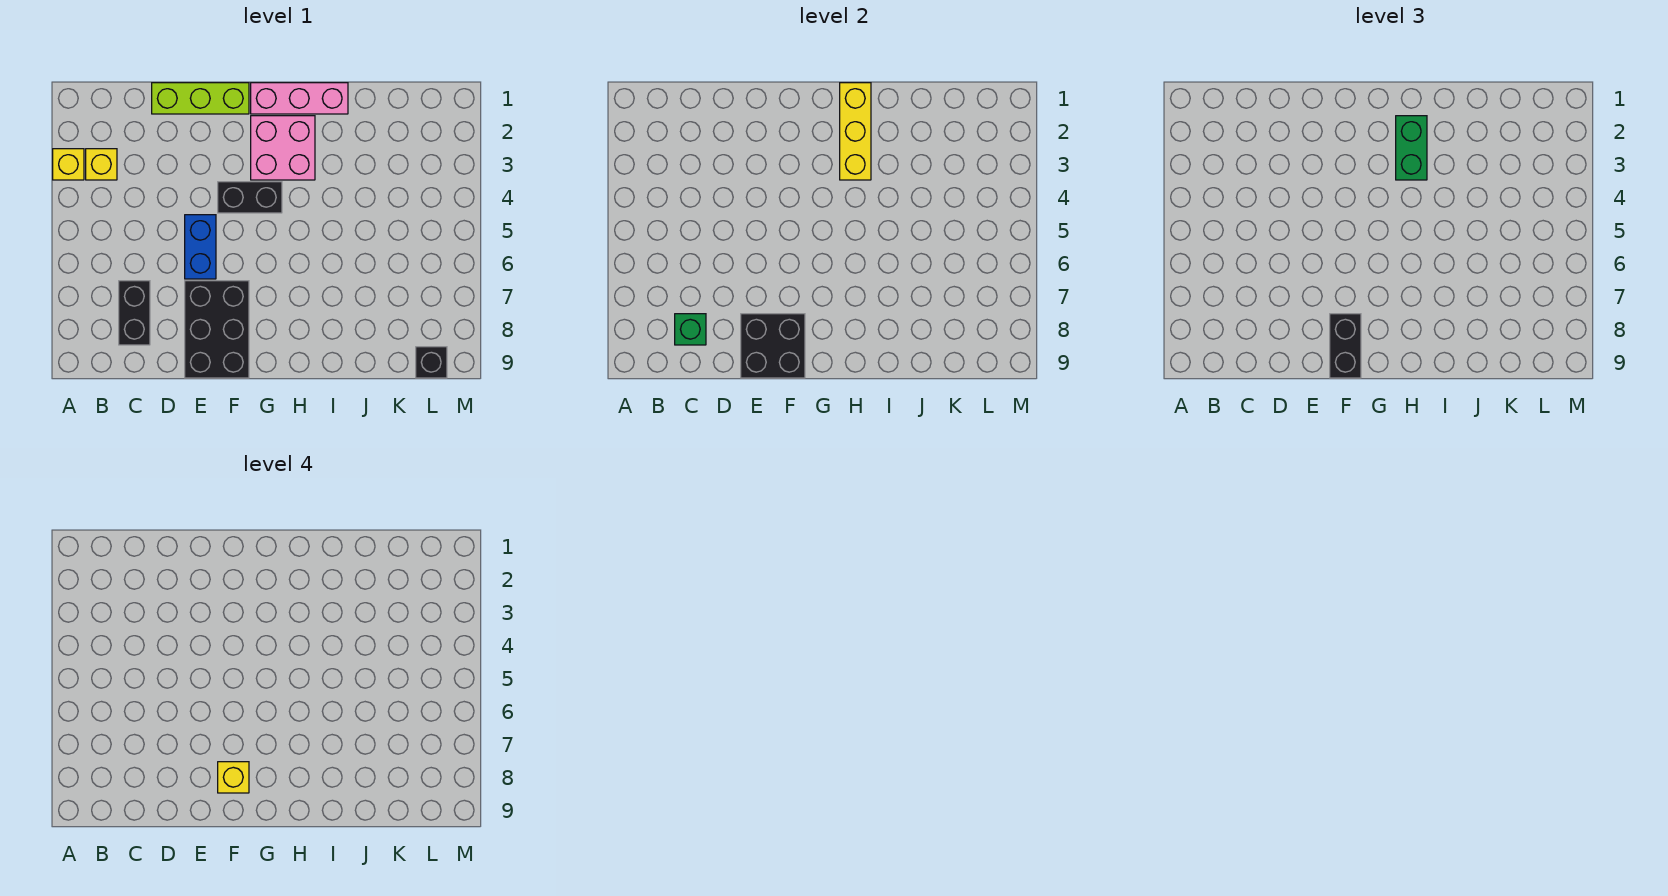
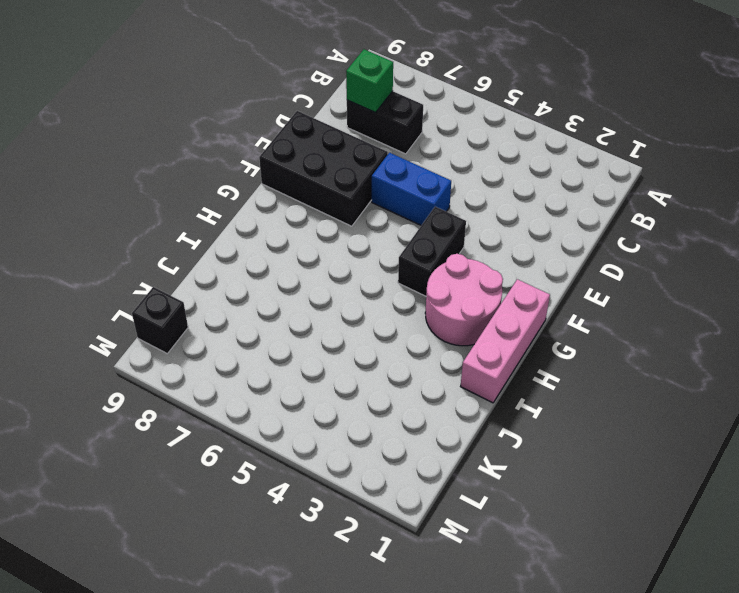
pink 2x2 round brick [425,254,503,346] -> pink 2x2 brick [251,116,315,180]
none -> yellow 1x1 brick [53,149,84,180]
none -> yellow 1x1 brick [86,149,117,180]
none -> lime 1x3 brick [152,83,249,114]

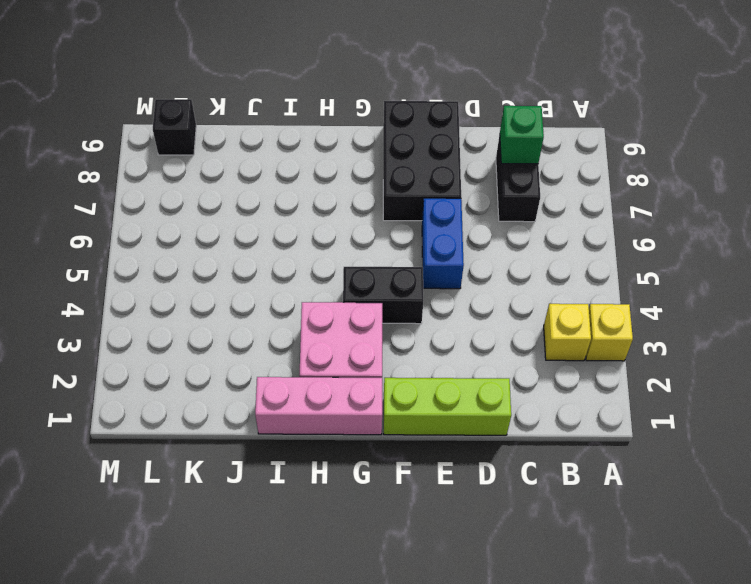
none -> black 2x2 brick [741,314,805,378]
none -> yellow 1x3 brick [840,83,871,180]
none -> black 1x2 brick [1330,314,1361,378]

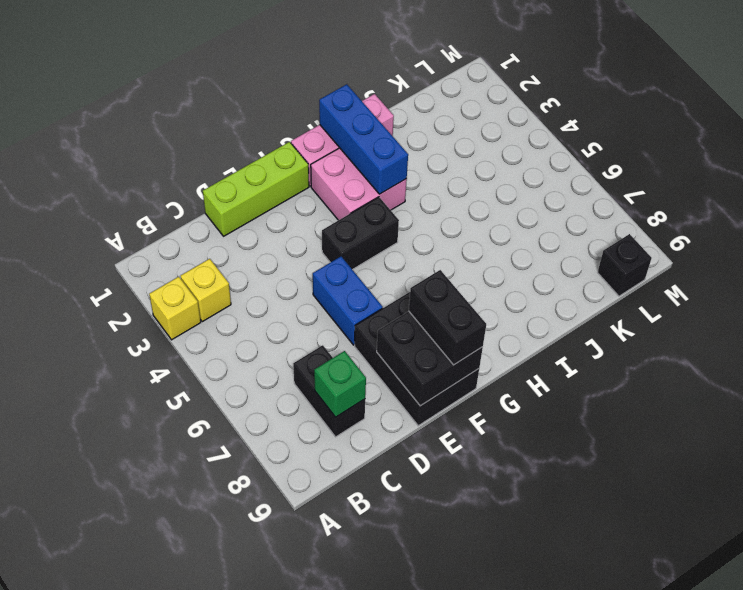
blue 1x3 brick [319,84,408,194] -> yellow 1x3 brick [840,83,871,180]
none -> green 1x2 brick [1396,116,1427,180]
none -> yellow 1x1 brick [218,762,249,793]

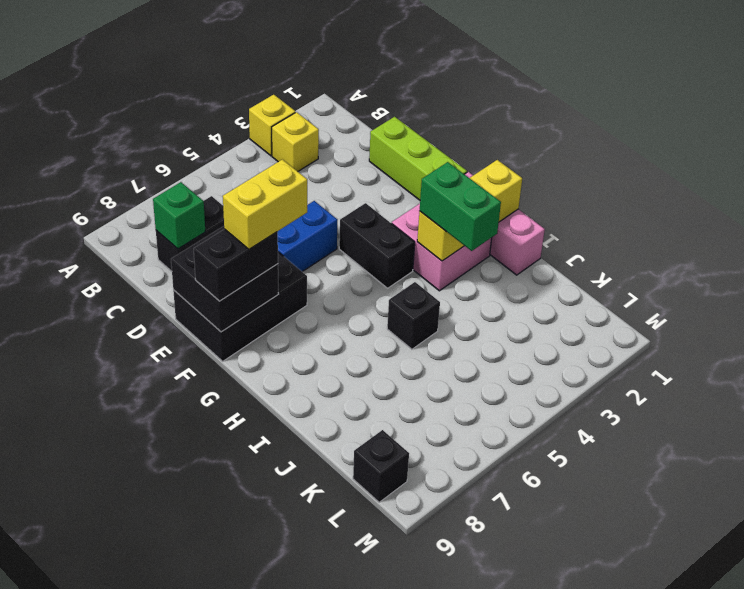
yellow 1x2 brick [223,159,307,249] -> yellow 1x1 brick [218,762,249,793]
green 1x2 brick [420,162,501,251] -> green 1x2 brick turned to [1396,116,1427,180]
black 1x1 brick [387,282,440,349] -> none

